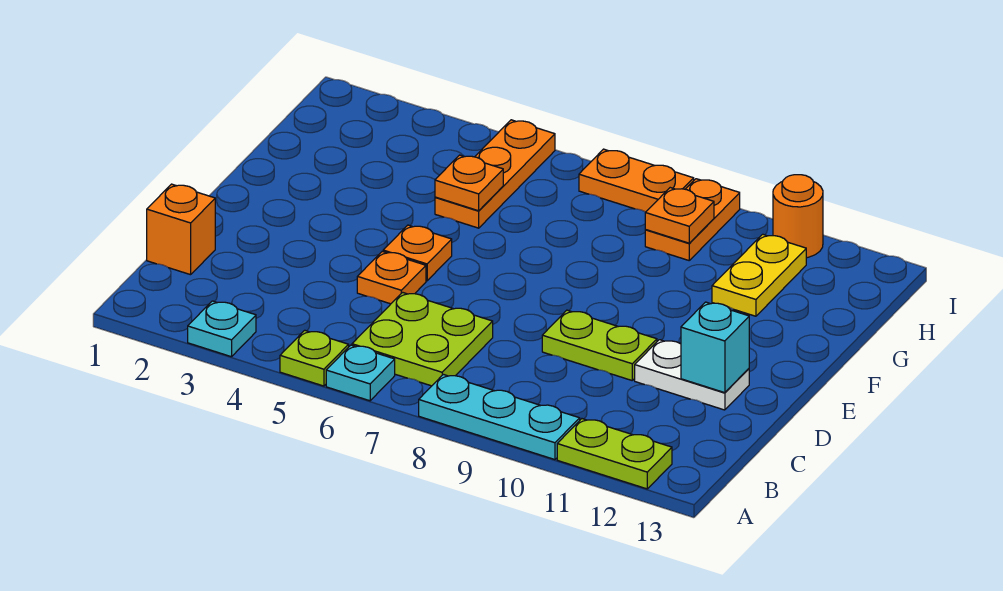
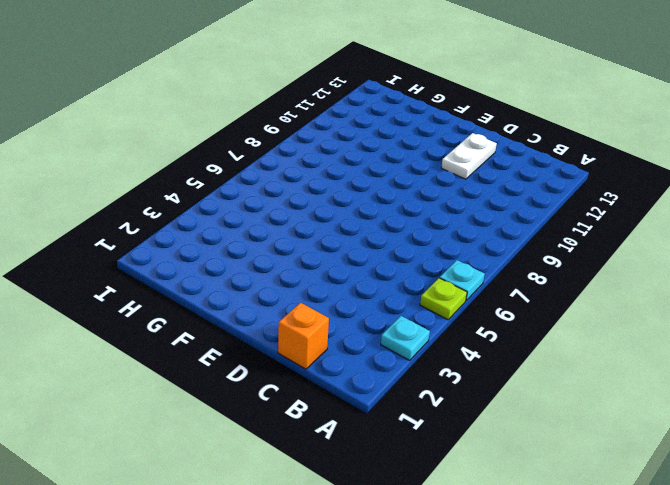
none -> cyan 1x3 plate [419,374,580,460]
none -> lime 1x2 plate [557,419,672,489]
none -> lime 2x2 plate [352,292,493,386]

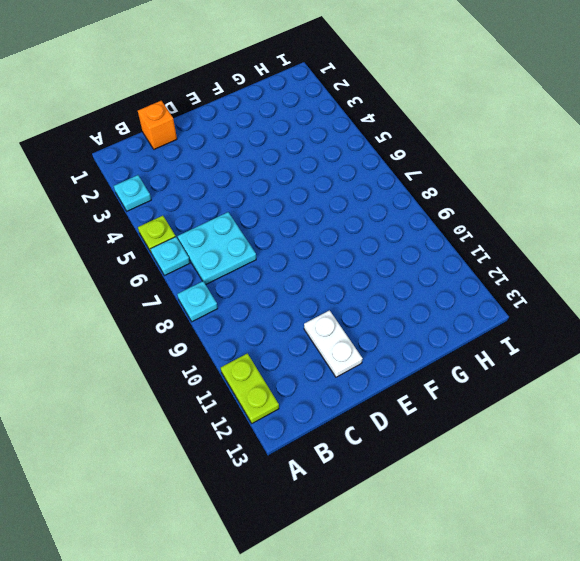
cyan 1x1 plate [177,281,218,322] -> cyan 1x3 plate [419,374,580,460]
cyan 2x2 plate [178,212,256,285] -> lime 2x2 plate [352,292,493,386]
none -> orange 1x1 plate [357,251,426,304]
none -> lime 1x2 plate [542,310,657,380]
none -> orange 1x1 plate [383,225,452,281]

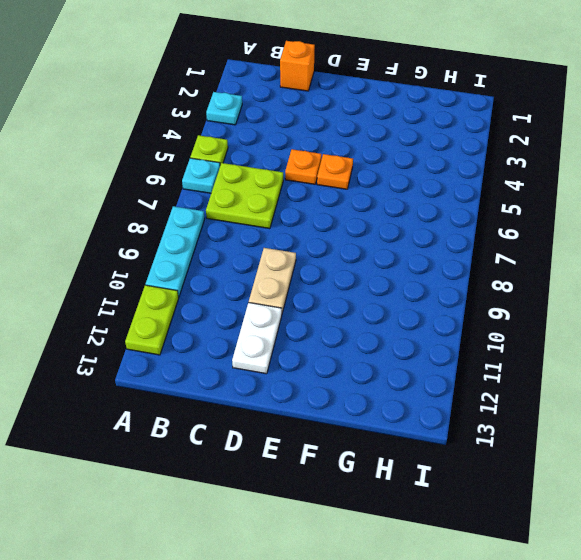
tan 1x2 plate [249,248,296,313] -> lime 1x2 plate [542,310,657,380]
none -> orange 1x3 plate [435,120,555,228]
none -> yellow 1x2 plate [712,234,806,316]
none -> orange 1x2 plate [645,179,740,260]

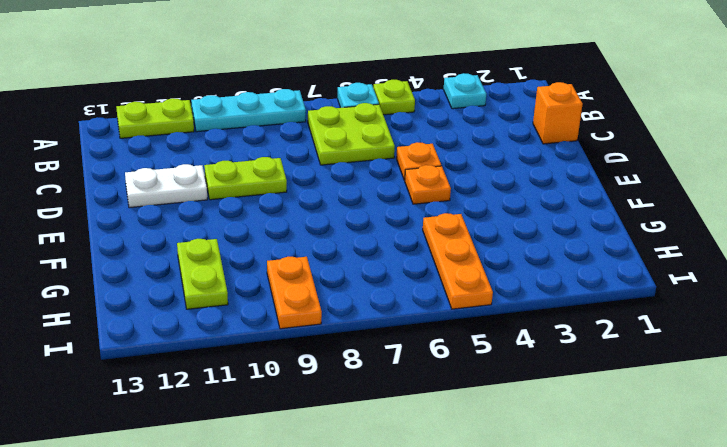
lime 1x2 plate [177,239,228,309] -> yellow 1x2 plate [712,234,806,316]
none -> orange 1x2 plate [579,149,694,212]
none -> orange 1x1 round brick [773,175,823,258]
none -> cyan 1x1 brick [681,302,749,393]

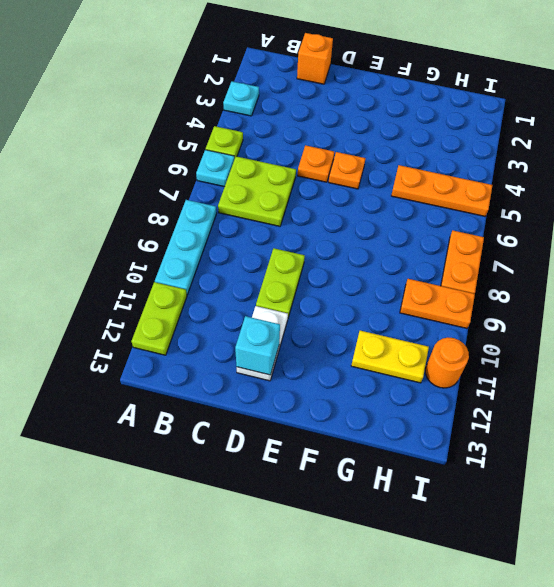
none -> orange 1x1 plate [435,155,503,211]
none -> orange 1x1 plate [645,188,714,243]

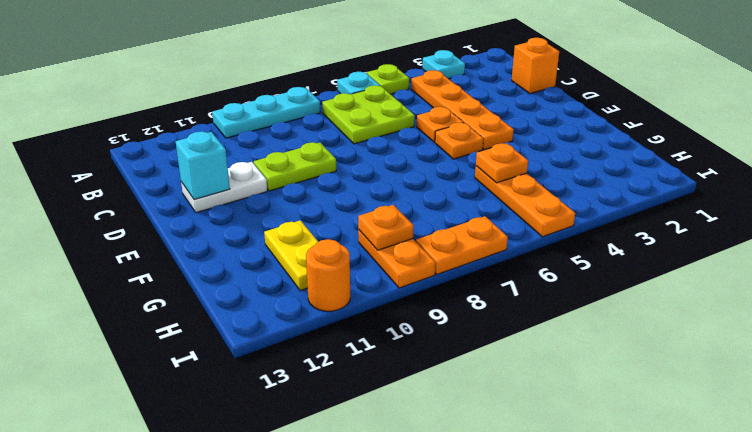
orange 1x4 plate [411,70,514,150] -> none
none -> lime 1x2 plate [557,419,672,489]

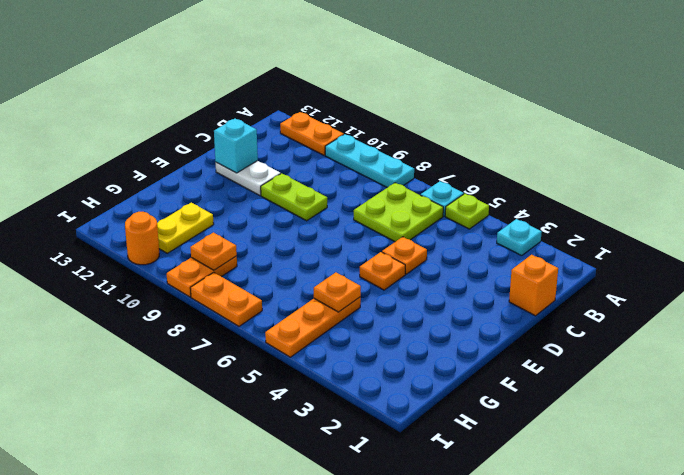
orange 1x2 plate [280,112,344,155] -> lime 1x2 plate [557,419,672,489]

